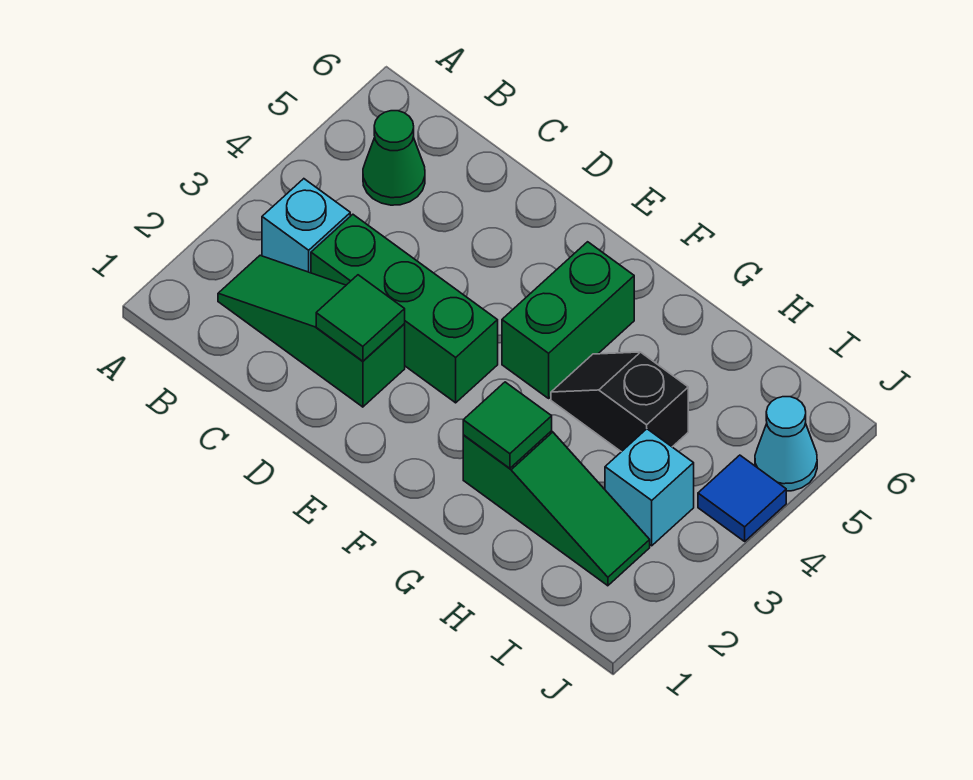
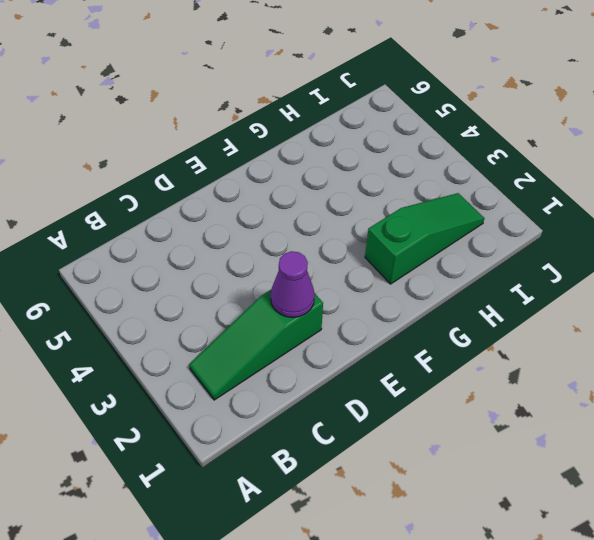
purple 1x1 cone [271,251,315,318] -> green 1x1 tile [316,275,405,361]
none -> cyan 1x1 brick [262,179,350,273]
none -> green 1x1 cone [363,111,425,205]
none -> green 1x3 brick [311,214,498,403]

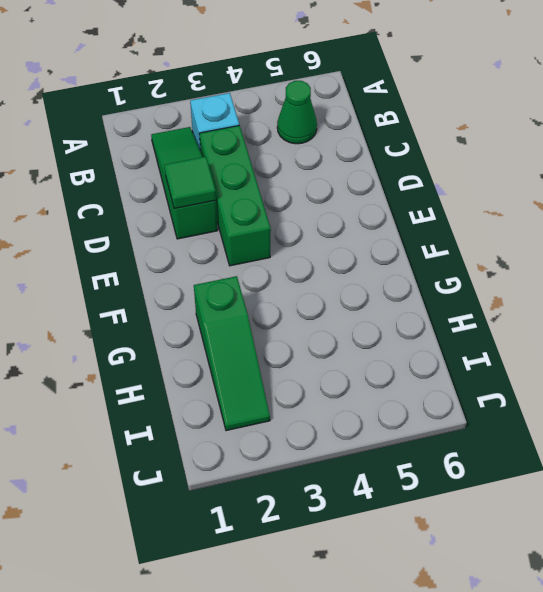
none -> green 1x2 brick [502,242,634,398]
none -> black 1x2 slope [551,352,688,452]
none -> cyan 1x1 brick [605,429,694,546]

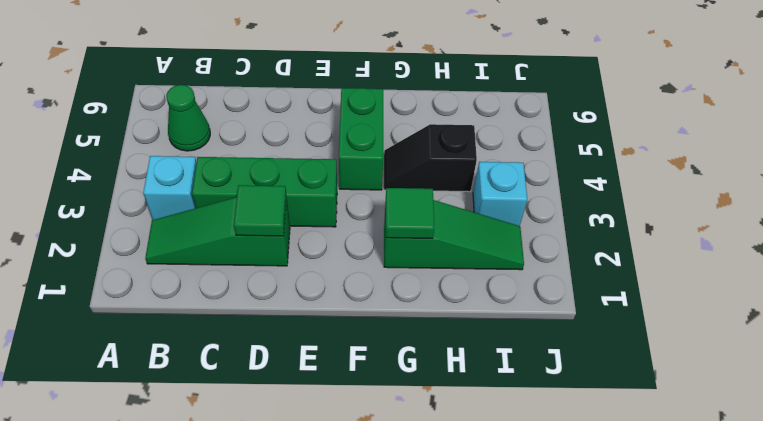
none -> blue 1x1 tile [698,455,786,541]
none -> cyan 1x1 cone [755,397,817,491]

